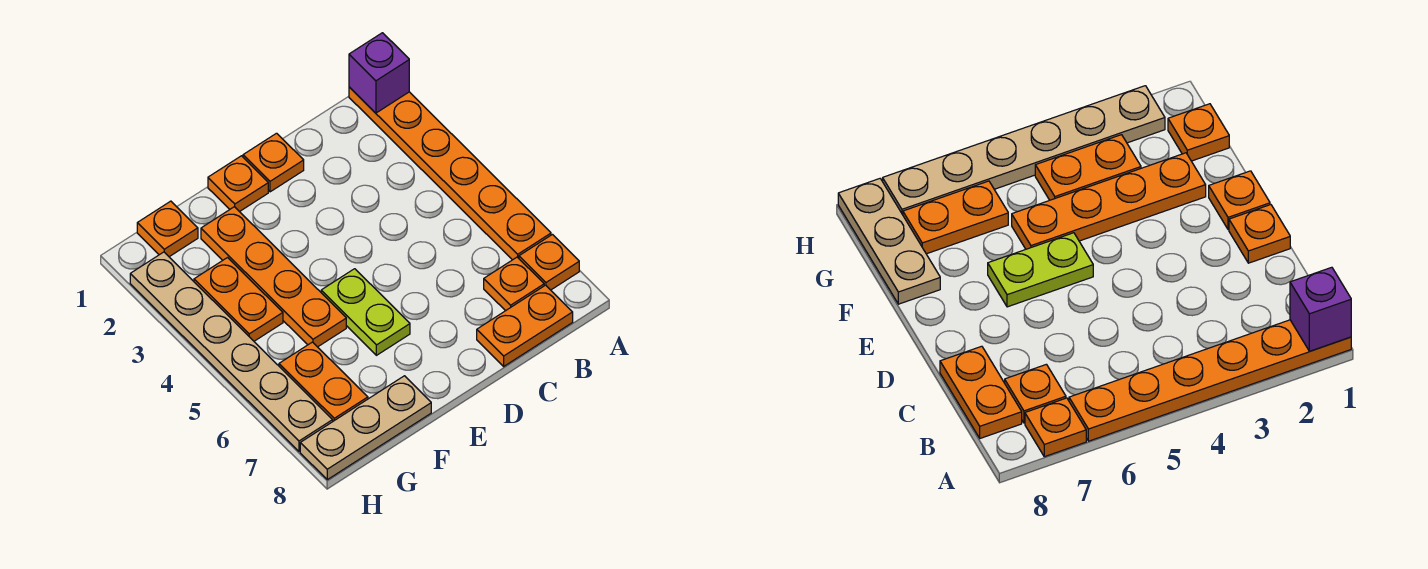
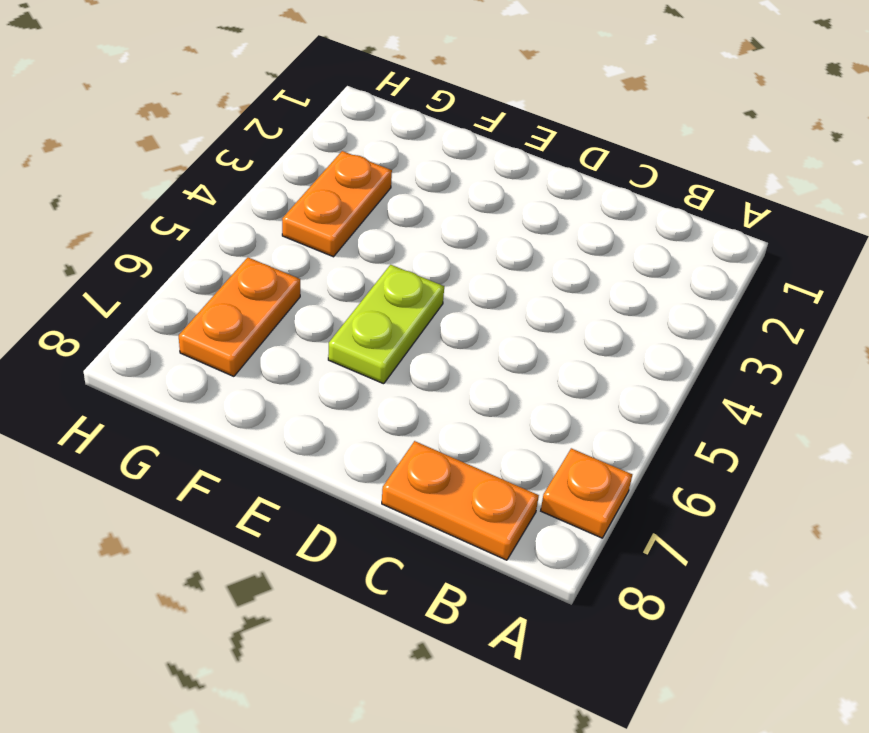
none -> orange 1x6 plate [349,87,551,260]
none -> orange 1x1 plate [484,257,544,311]
none -> orange 1x1 plate [243,133,304,192]

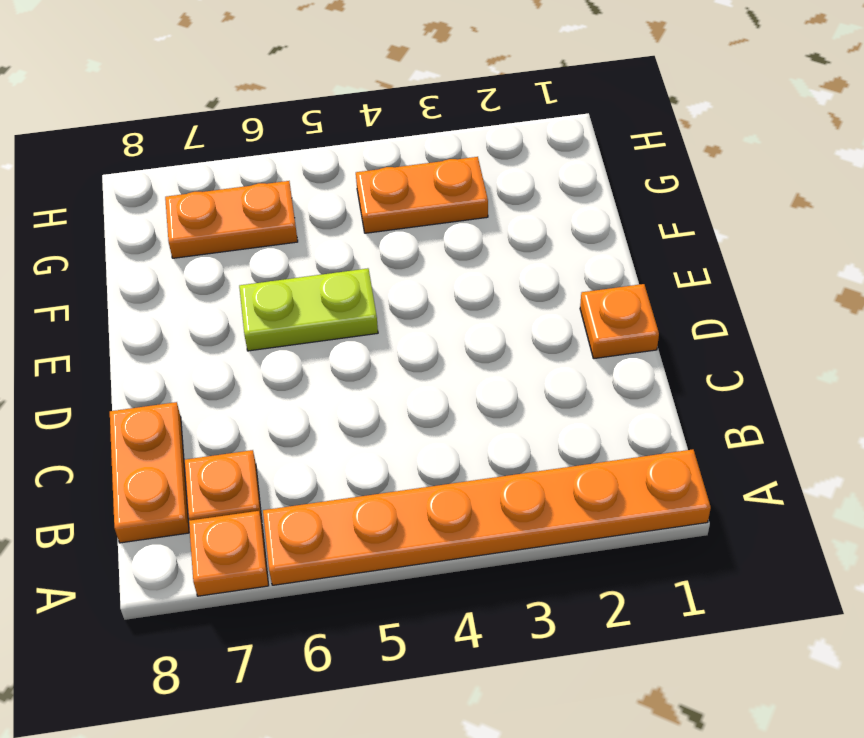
none -> orange 1x1 plate [208,156,268,212]
none -> orange 1x4 plate [201,207,346,347]
none -> tan 1x3 plate [300,376,431,480]

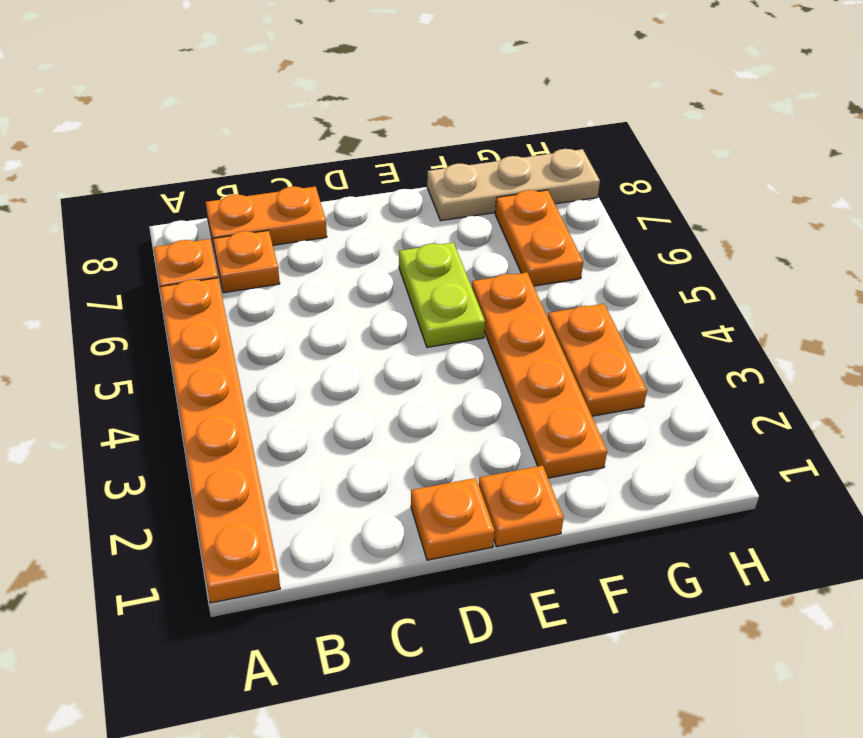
none -> orange 1x1 plate [137,201,198,257]
none -> tan 1x6 plate [130,252,333,451]
none -> purple 1x1 brick [349,33,409,113]

